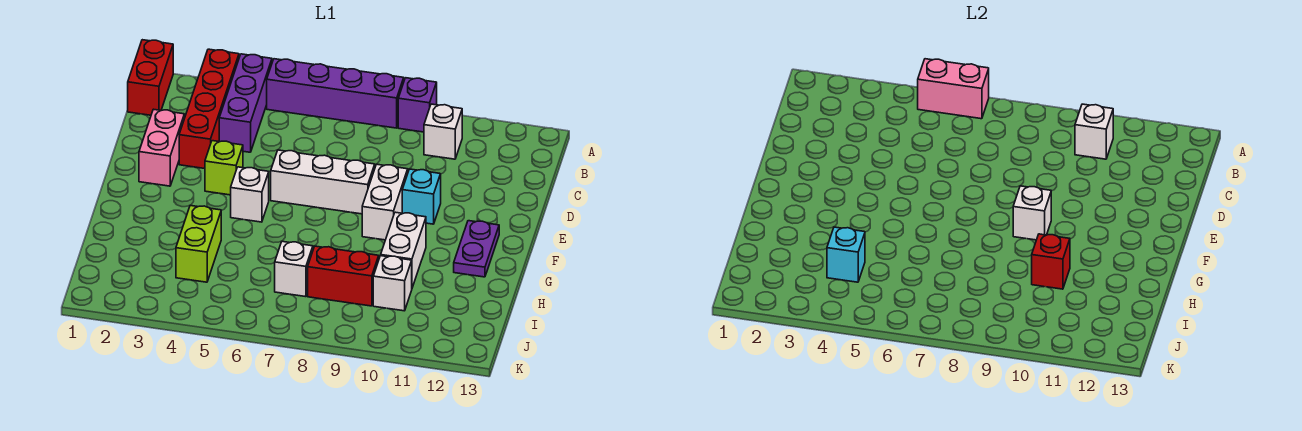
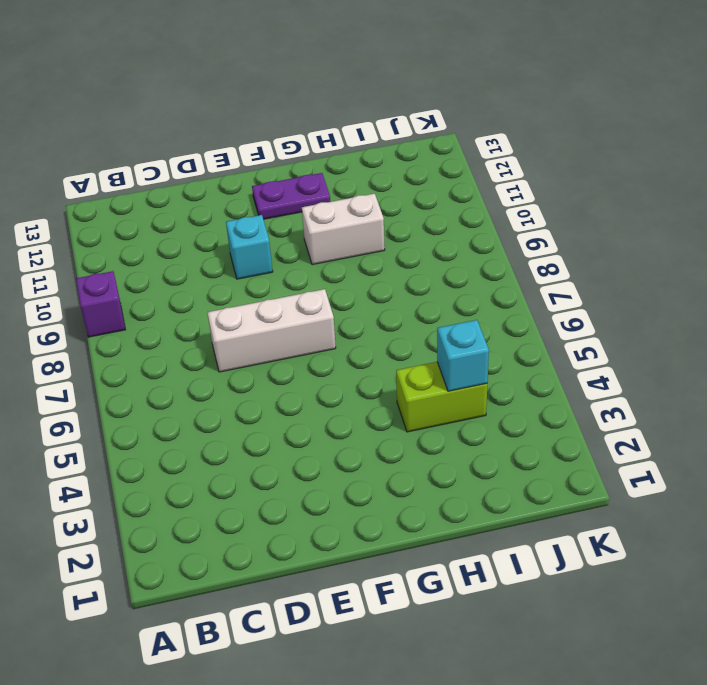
white 1x3 brick [207,289,336,372] -> white 1x3 brick turned to [271,150,375,214]
none -> red 1x2 brick [128,40,173,115]
none -> red 1x4 brick [179,49,239,169]
none -> purple 1x3 brick [219,54,272,152]

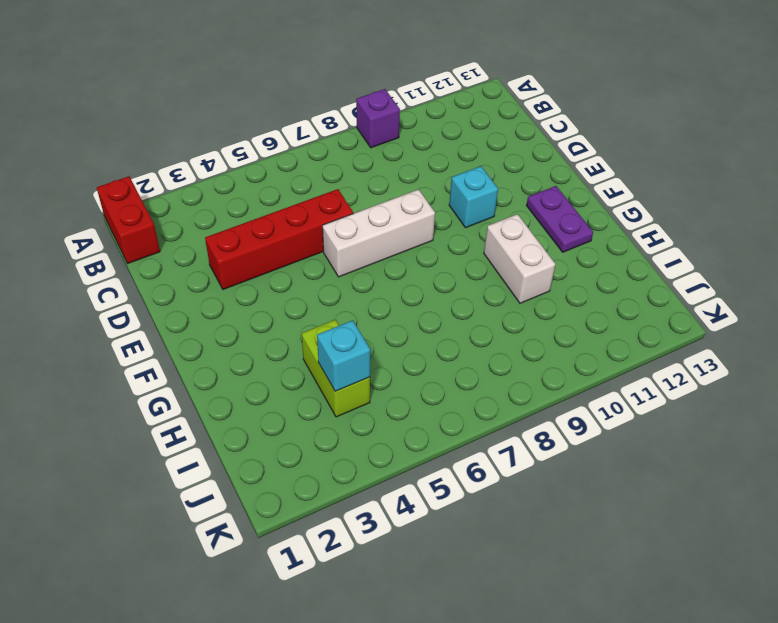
red 1x4 brick [205,189,353,290] -> red 1x4 brick turned to [179,49,239,169]
none -> purple 1x3 brick [219,54,272,152]
none -> purple 1x4 brick [267,59,404,128]
none -> white 1x1 brick [424,104,462,159]

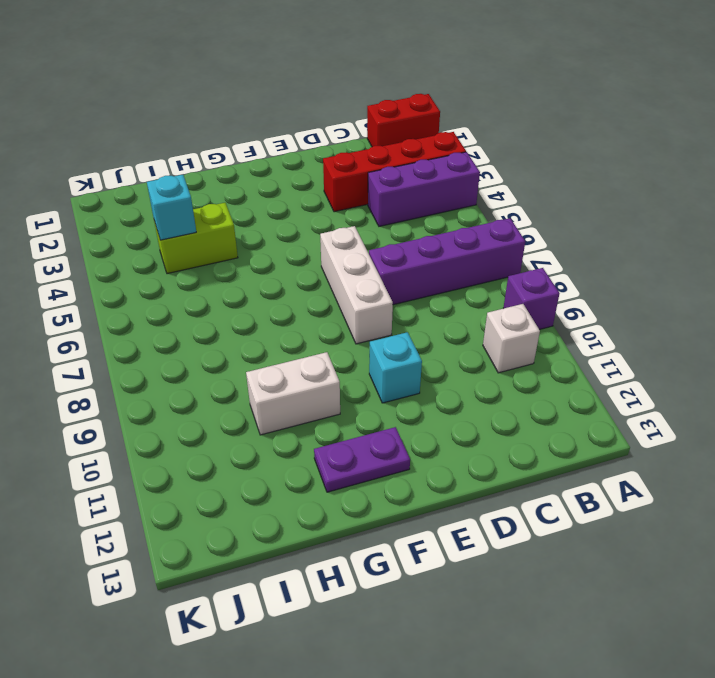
purple 1x4 brick [369,218,525,305] -> purple 1x4 brick turned to [267,59,404,128]
none -> pink 1x2 brick [139,109,184,186]
none -> lime 1x1 brick [205,141,243,195]
none -> white 1x2 brick [362,164,408,240]

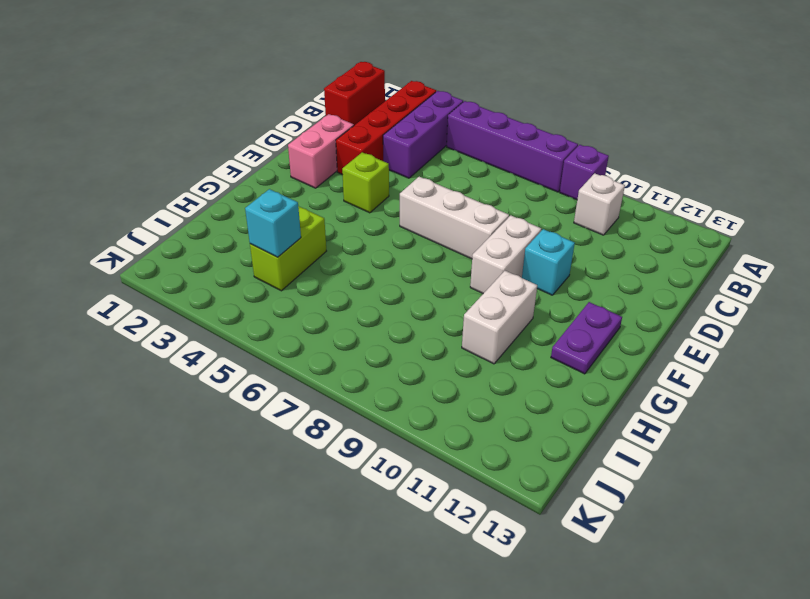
none -> white 1x1 brick [231,167,269,222]
none -> white 1x1 brick [275,241,313,297]
none -> red 1x2 brick [308,246,379,306]

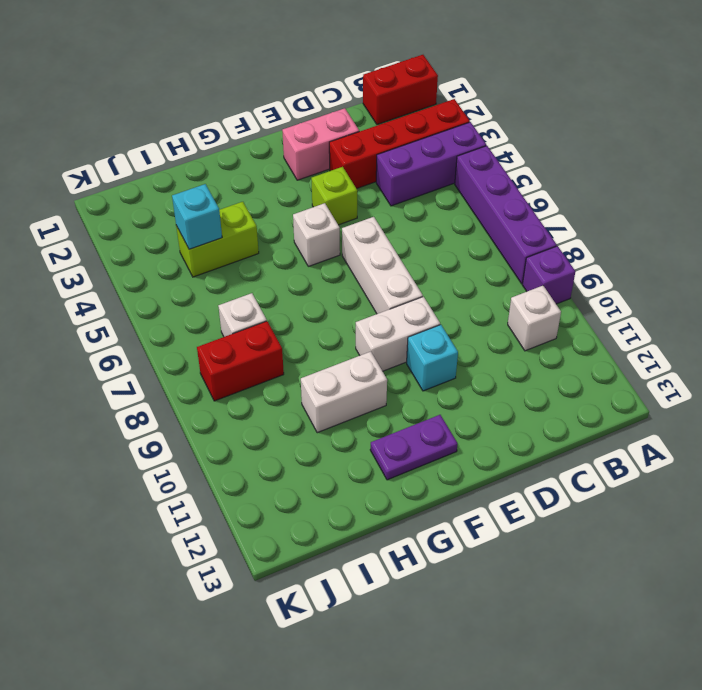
red 1x2 brick [197,321,284,401] -> red 1x2 brick turned to [308,246,379,306]
none -> white 1x1 brick [373,256,412,311]
none -> pink 1x2 brick [918,59,989,119]
none -> white 1x1 brick [1075,104,1113,159]

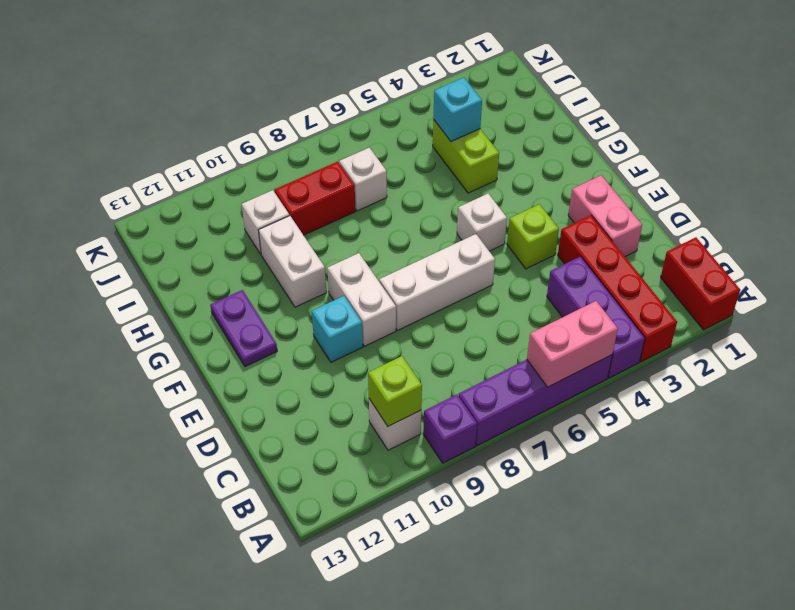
lime 1x1 brick [368,356,422,426] -> white 1x1 brick [1075,104,1113,159]
none -> white 1x1 brick [1013,186,1051,240]
none -> red 1x1 brick [1032,234,1070,289]

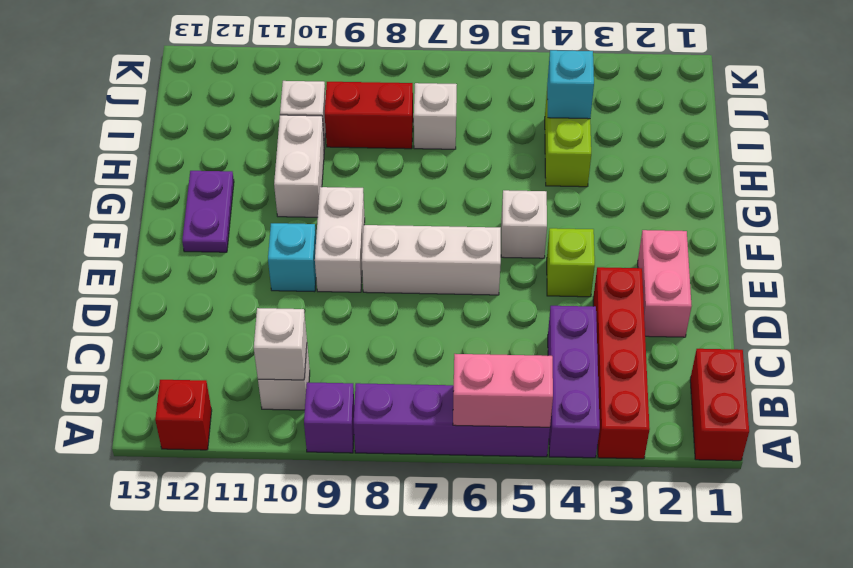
red 1x1 brick [155,380,212,450] -> red 1x1 brick moved to [1032,234,1070,289]
none -> white 1x1 brick [1013,186,1051,240]

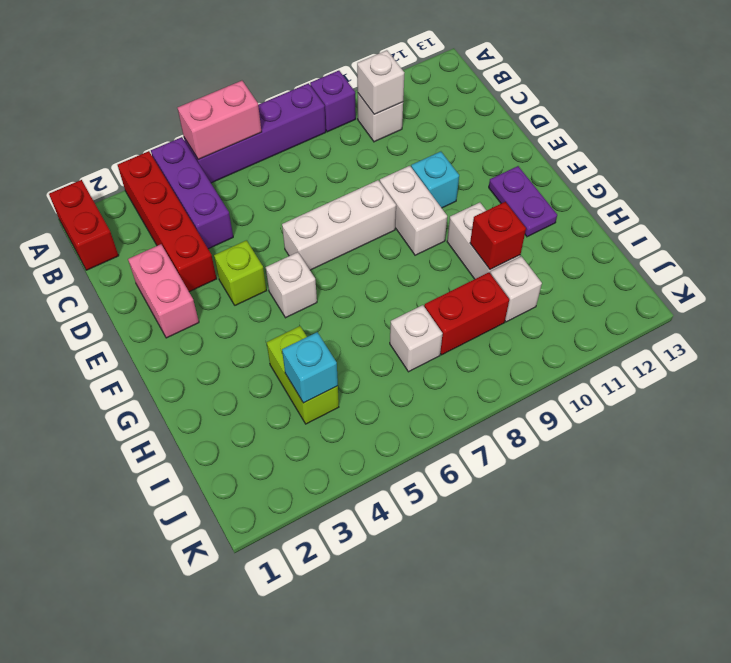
none -> white 1x1 brick [1013,186,1051,240]

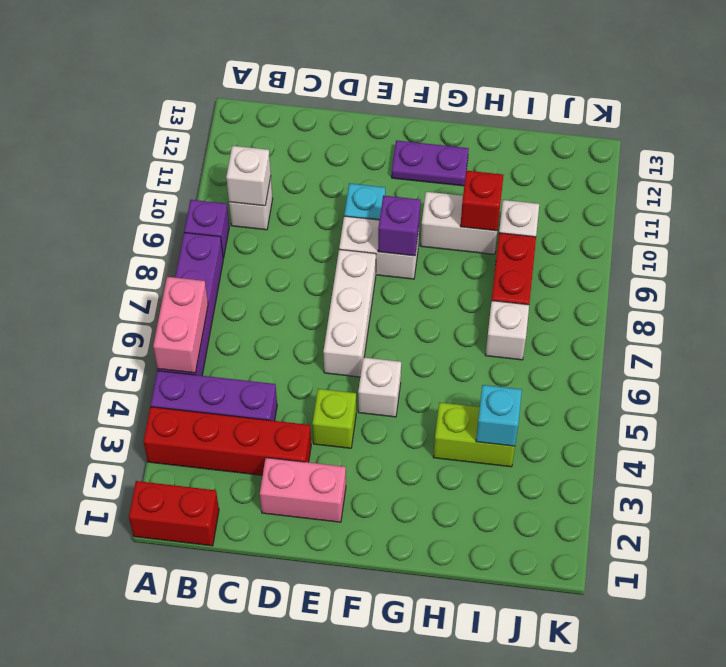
purple 1x1 brick [378,196,421,256] -> white 1x1 brick [1013,186,1051,240]

